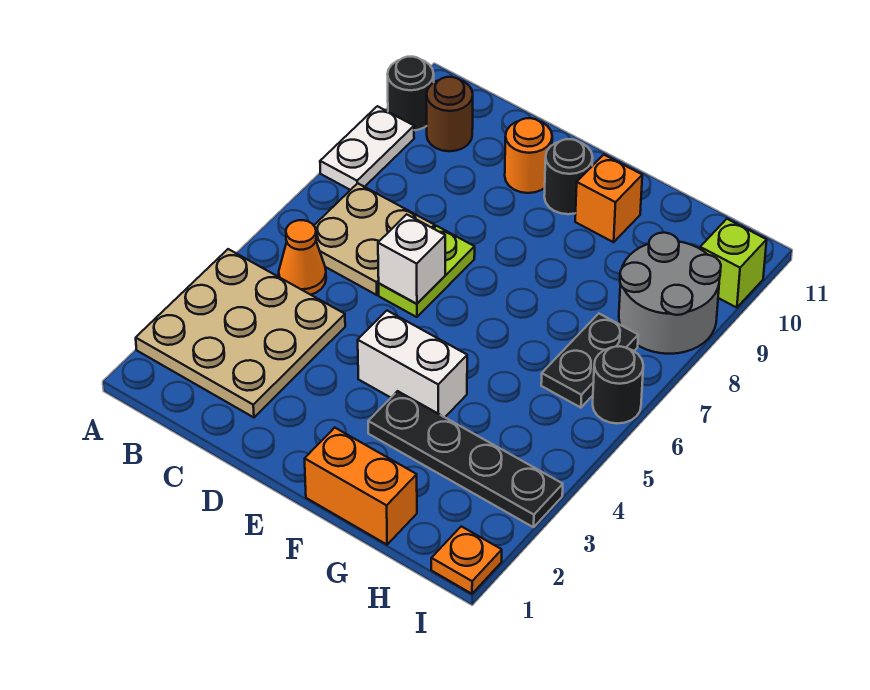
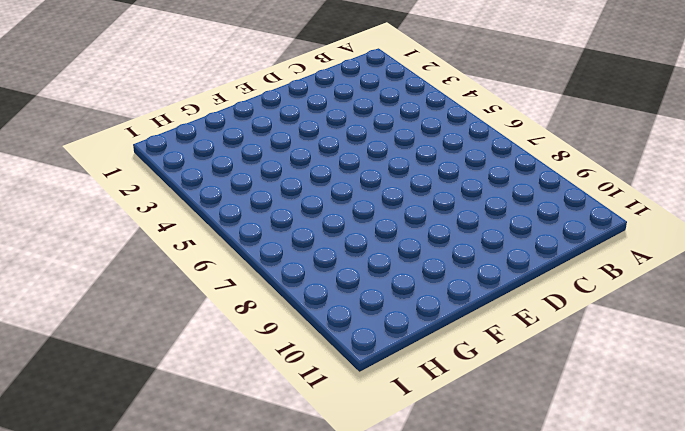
none -> tan 3x3 plate [136,249,345,417]
none -> white 1x2 plate [320,106,414,190]
none -> black 1x1 round brick [388,57,434,130]

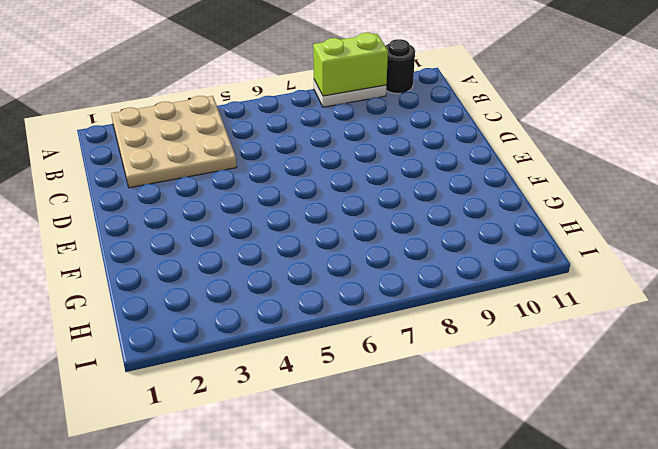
lime 1x2 brick [313,33,388,96] -> none
none -> orange 1x1 cone [279,220,326,295]
none -> tan 2x2 plate [314,183,435,295]
none -> brown 1x1 round brick [426,77,473,151]

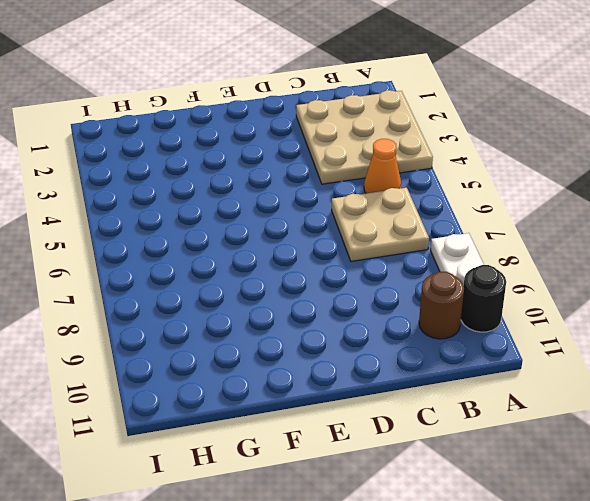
none -> lime 1x2 plate [379,226,475,317]
none -> orange 1x1 round brick [505,118,552,193]
none -> white 1x2 brick [358,311,467,417]

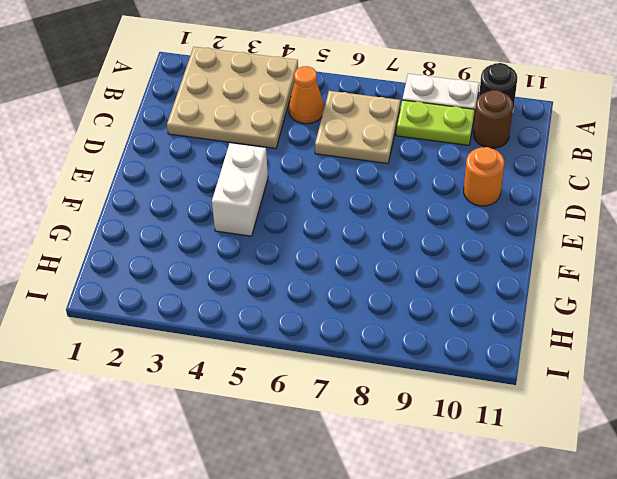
lime 1x2 plate [396,100,475,145] -> lime 1x2 plate moved to [379,226,475,317]
none -> black 1x1 round brick [544,139,593,214]
none -> orange 1x2 brick [305,428,417,545]
none -> black 1x4 plate [368,391,563,527]

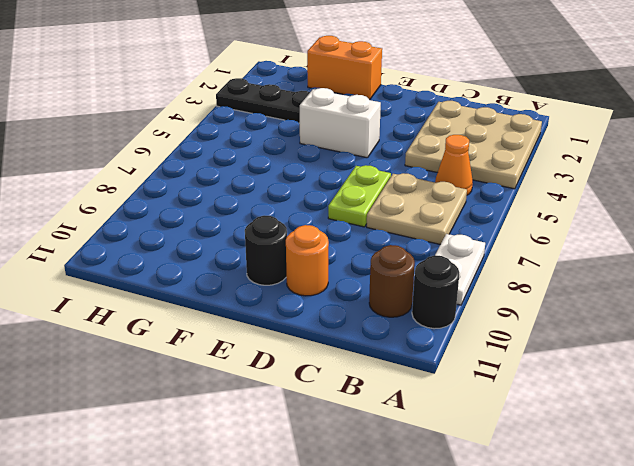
none -> orange 1x1 brick [575,155,642,242]
none -> black 1x2 plate [541,314,638,408]
none -> grey 2x2 round brick [619,233,721,354]

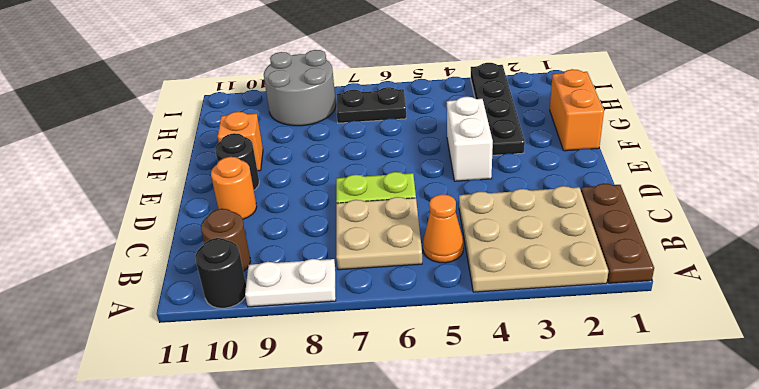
brown 1x3 plate [581,183,654,283] -> none
none -> orange 1x1 plate [431,526,502,594]
none -> black 1x1 round brick [593,346,643,424]
none -> lime 1x1 brick [700,219,767,308]

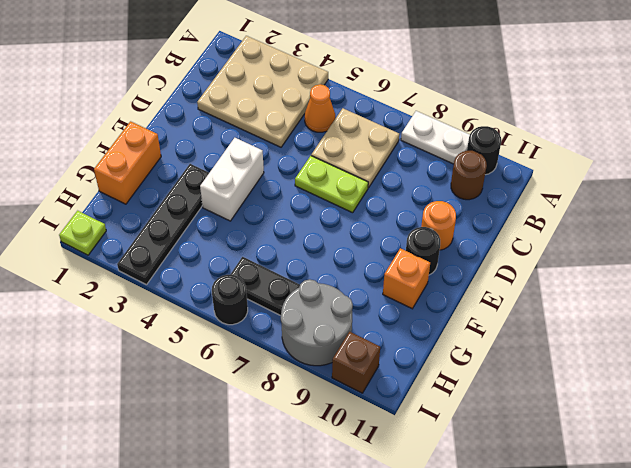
lime 1x1 plate [59,211,106,255] -> orange 1x1 plate [431,526,502,594]
brown 1x1 brick [332,332,380,393] -> lime 1x1 brick [700,219,767,308]
none -> white 1x1 brick [378,214,445,304]

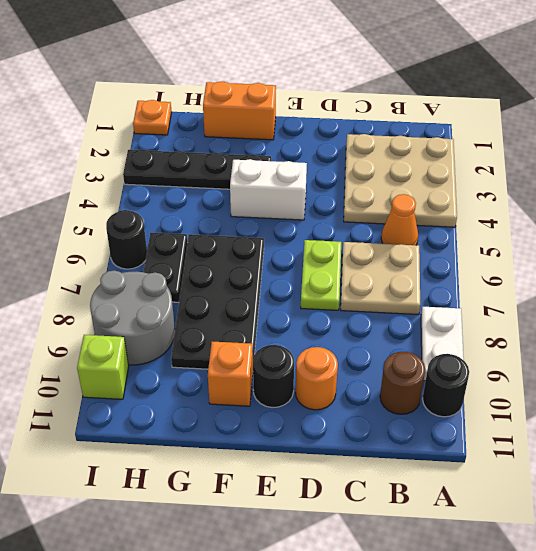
black 2x4 plate [171,234,264,369] -> none
none -> white 1x1 brick [378,214,445,304]

